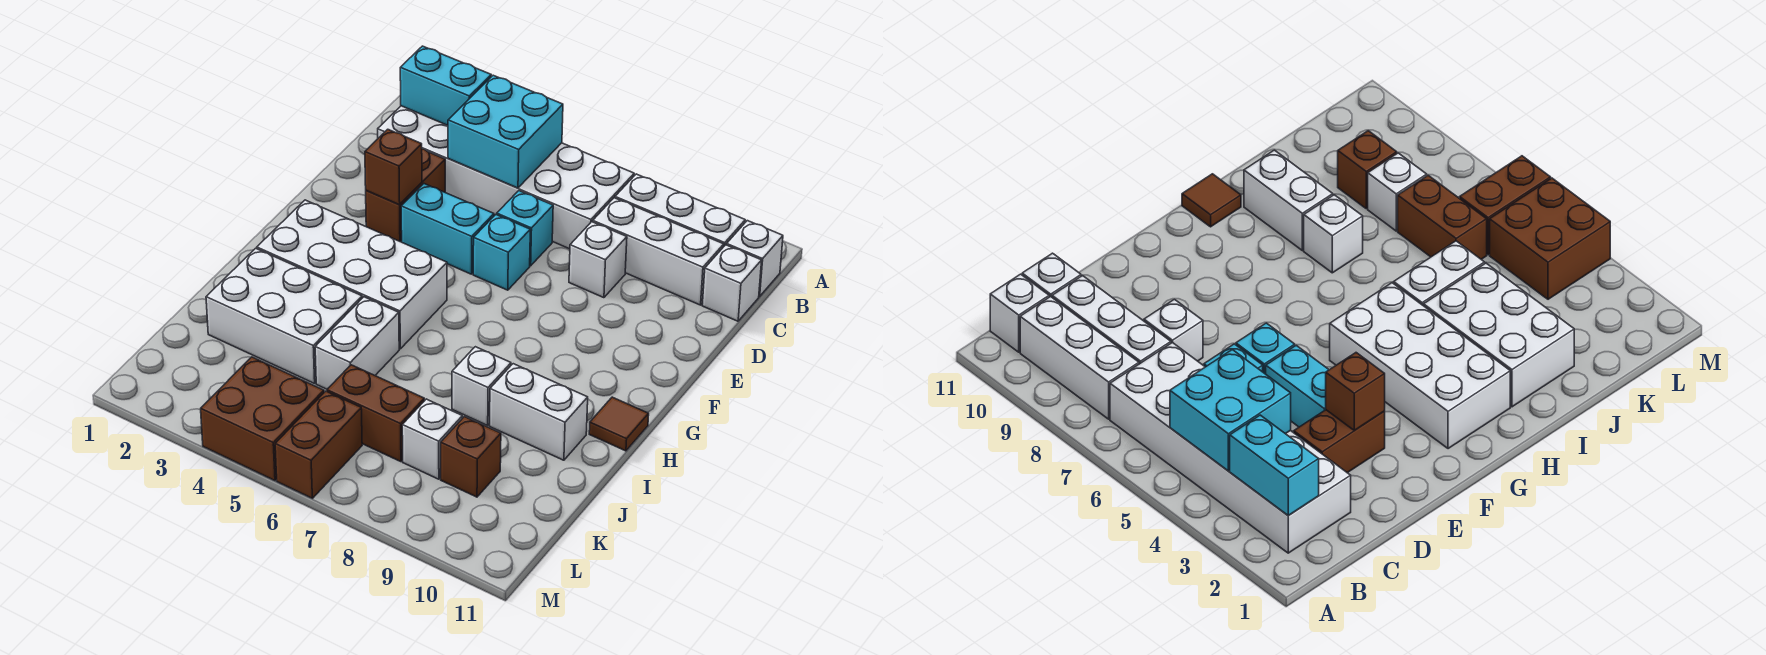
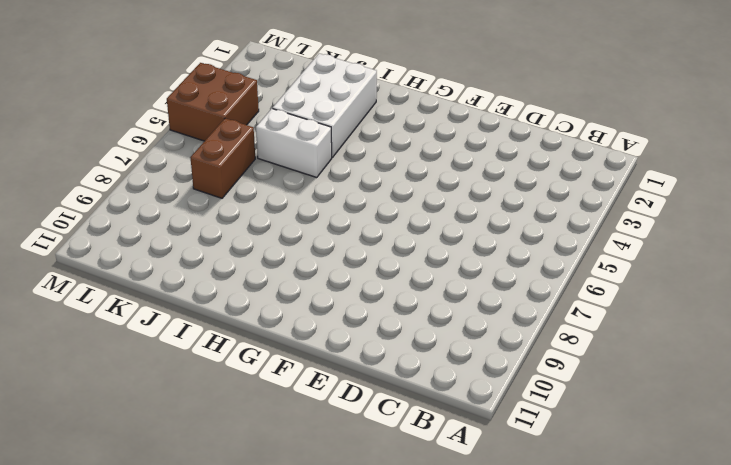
none -> white 2x6 brick [378,106,634,249]
none -> white 1x3 brick [615,174,745,246]
none -> white 1x1 brick [727,221,783,296]

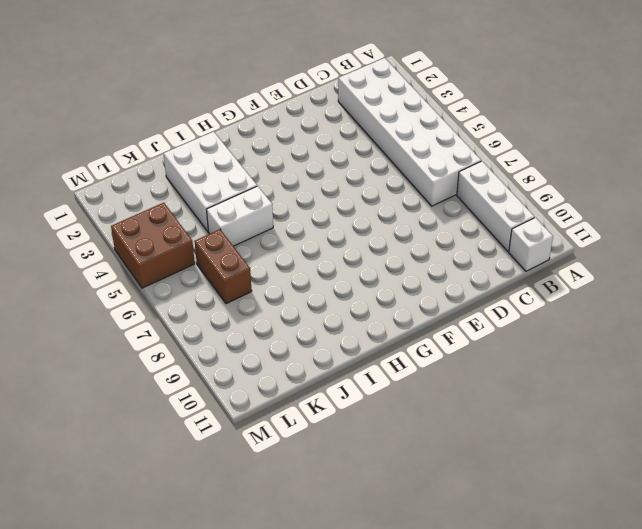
none -> white 1x3 brick [593,198,724,305]
none -> white 1x1 brick [702,245,762,321]
none -> brown 1x2 brick [366,149,445,242]

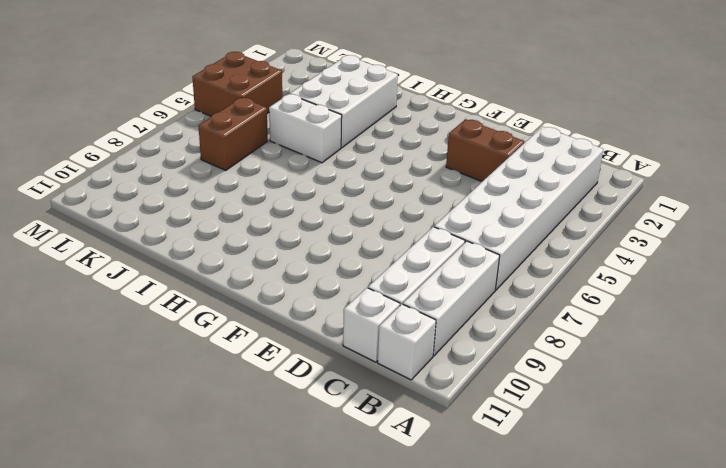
none -> cyan 1x1 brick [497,191,553,266]
none -> white 1x1 brick [569,222,627,298]
none -> cyan 1x2 brick [401,184,494,274]

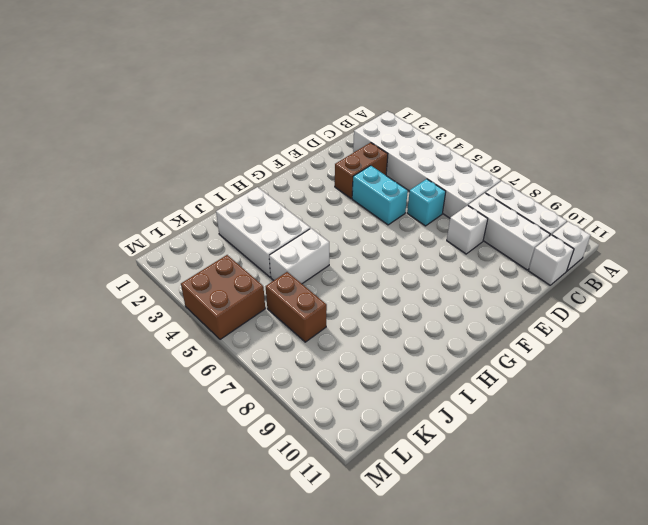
none -> cyan 1x1 brick [473,215,530,290]
none -> white 2x4 brick [257,200,447,349]
none -> brown 1x1 tile [589,397,649,451]

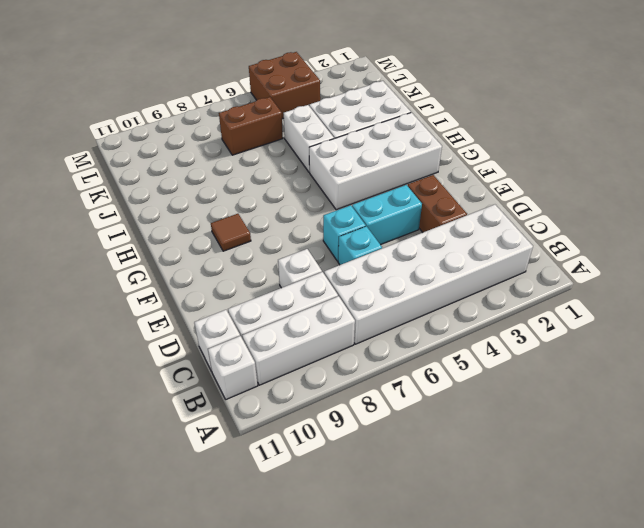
brown 1x1 tile [211,214,251,251] -> brown 1x1 tile moved to [589,397,649,451]
none -> white 1x1 brick [452,347,511,425]
none -> white 1x2 brick [490,364,588,460]
none -> white 1x1 brick [402,399,462,479]

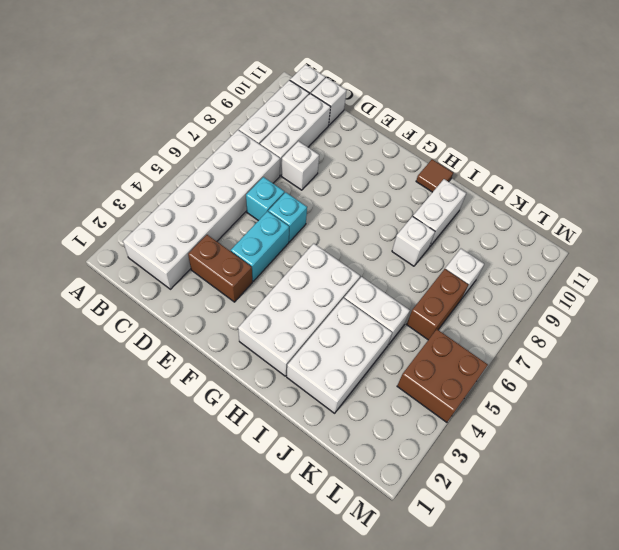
none -> brown 1x1 brick [441,417,501,497]
none -> brown 1x2 brick [275,391,362,498]
none -> cyan 1x2 brick [400,46,491,125]

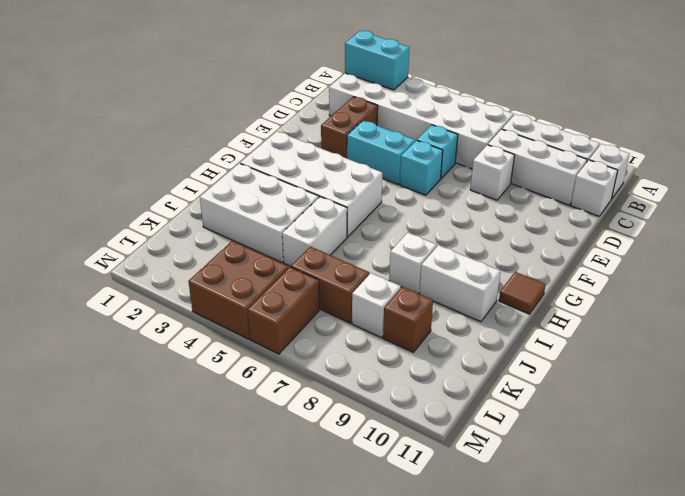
none -> cyan 2x2 brick [448,75,563,188]
none -> brown 1x1 brick [365,129,422,205]

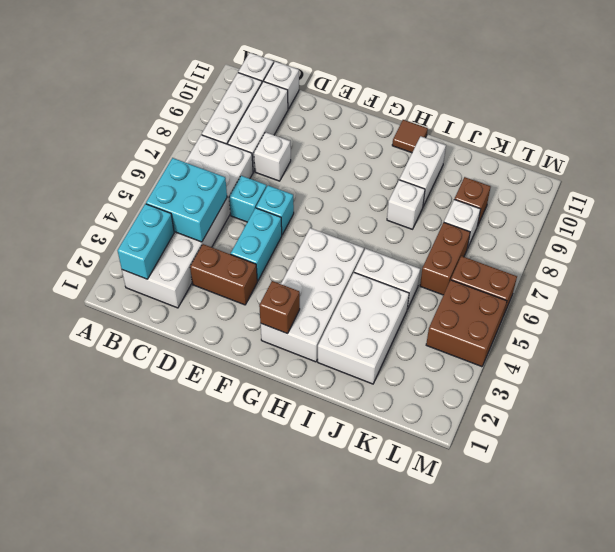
brown 1x1 brick [259,281,300,334] -> brown 1x1 brick moved to [365,129,422,205]

